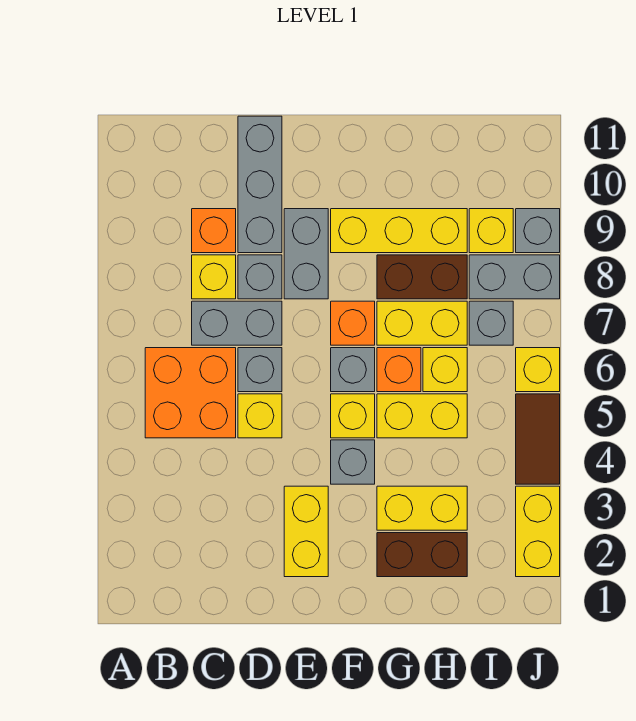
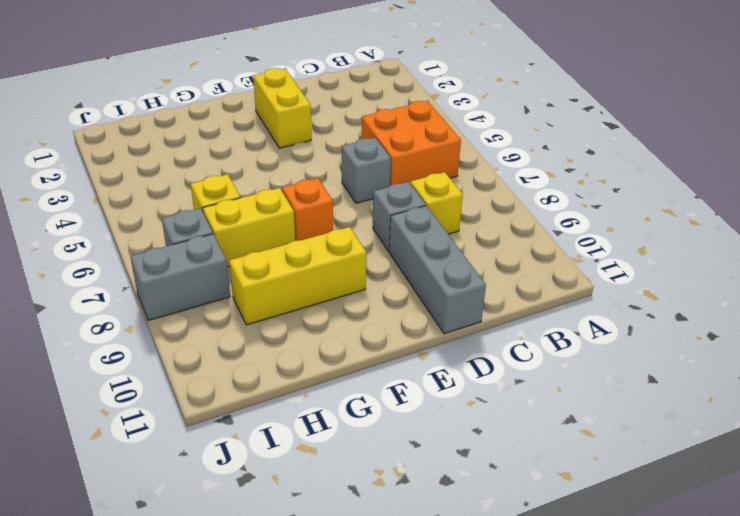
none -> grey 1x2 brick [192,301,282,345]
none -> orange 1x1 brick [192,209,236,253]
none -> yellow 1x1 brick [238,394,282,438]

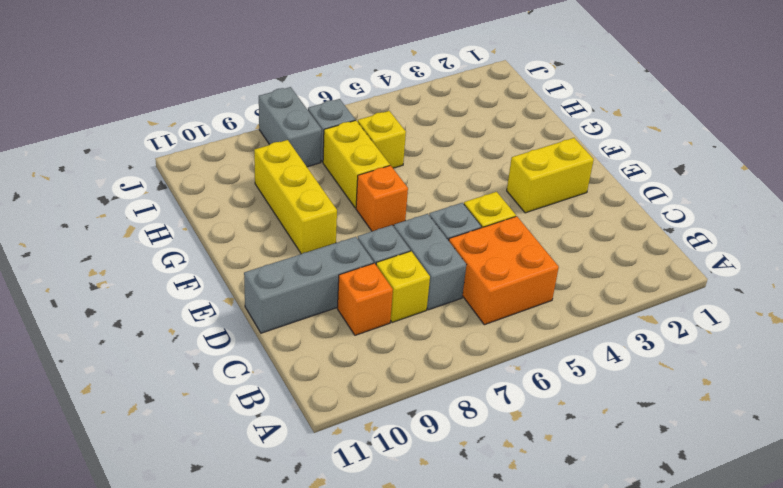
none -> grey 1x2 brick [284,209,328,299]
none -> grey 1x1 brick [331,440,375,484]
none -> yellow 1x1 brick [331,394,375,438]

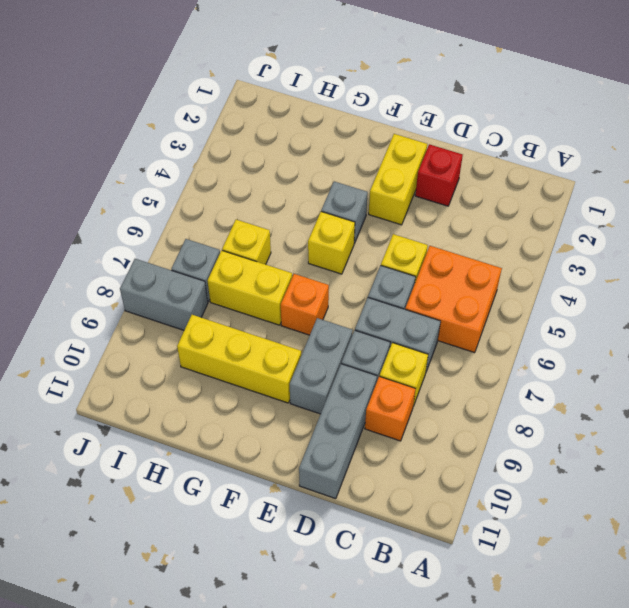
red 1x1 brick [415,144,463,206] -> none
none -> grey 1x1 brick [331,348,375,392]
none -> brown 1x2 brick [377,533,467,577]
none -> yellow 1x2 brick [377,486,467,530]

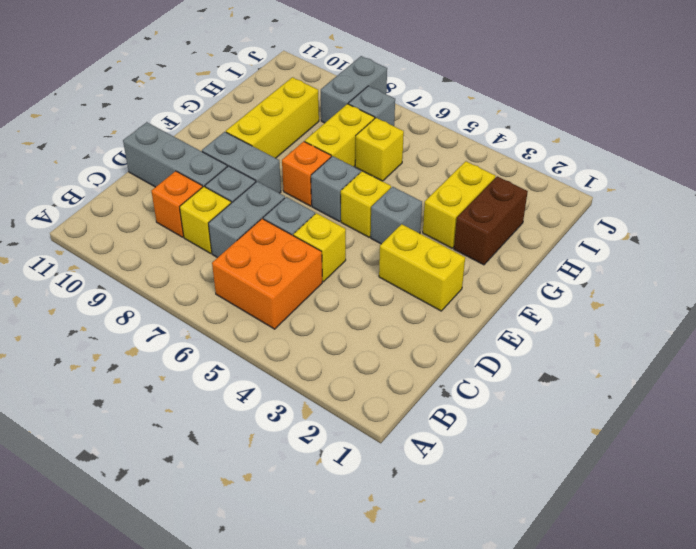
none -> yellow 1x2 brick [377,394,467,438]
none -> orange 1x1 brick [377,348,421,392]
none -> brown 1x2 brick [377,255,467,299]

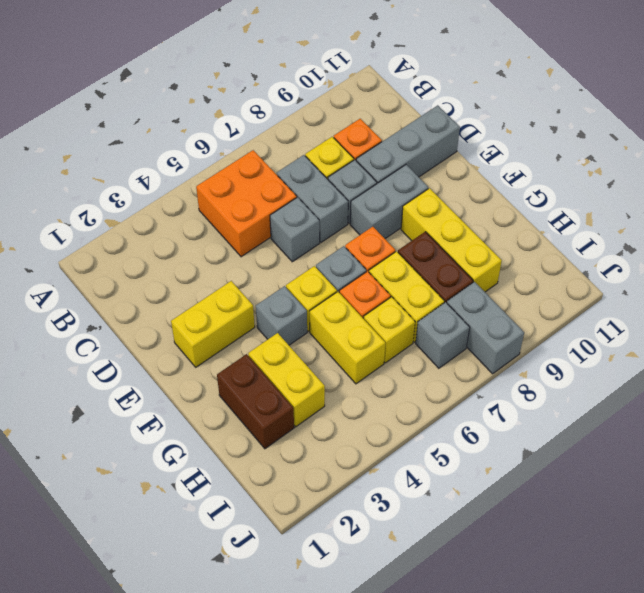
none -> yellow 1x1 brick [238,394,282,438]
none -> yellow 1x1 brick [469,209,513,253]
none -> yellow 1x2 brick [516,486,560,577]

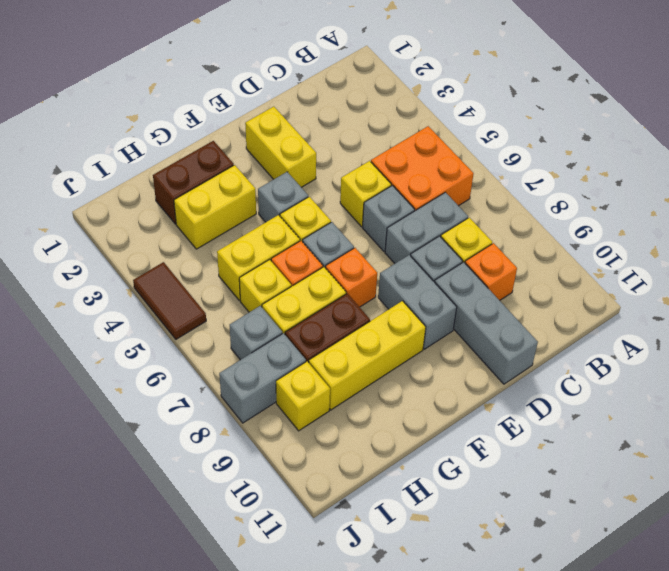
none -> yellow 1x2 brick [516,486,560,577]
none -> yellow 1x1 brick [516,348,560,392]
none -> grey 1x1 brick [516,209,560,253]

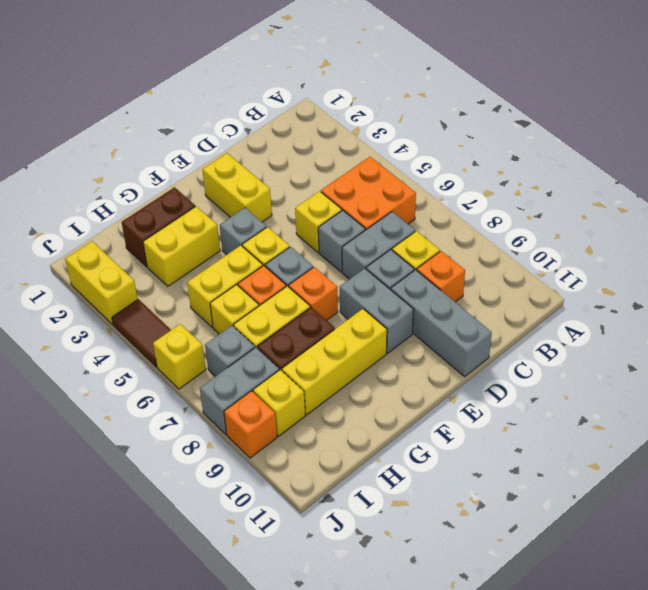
orange 1x1 brick [224,391,277,458] -> grey 1x1 brick [516,209,560,253]

